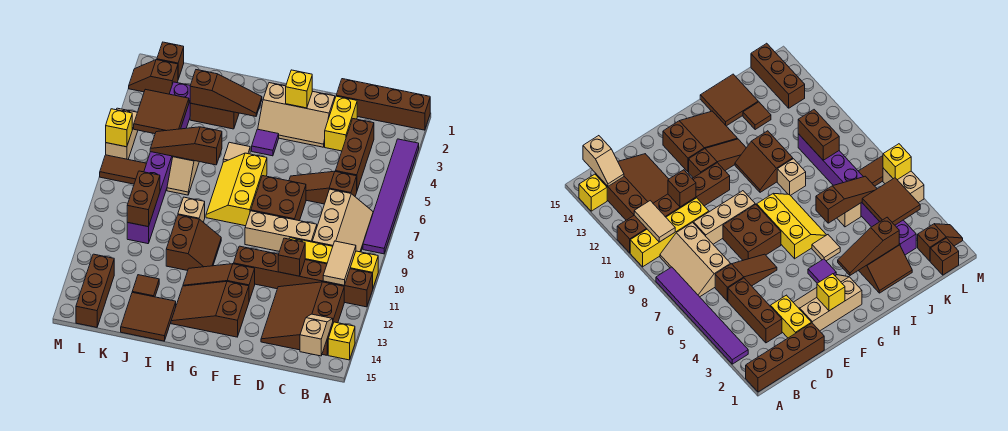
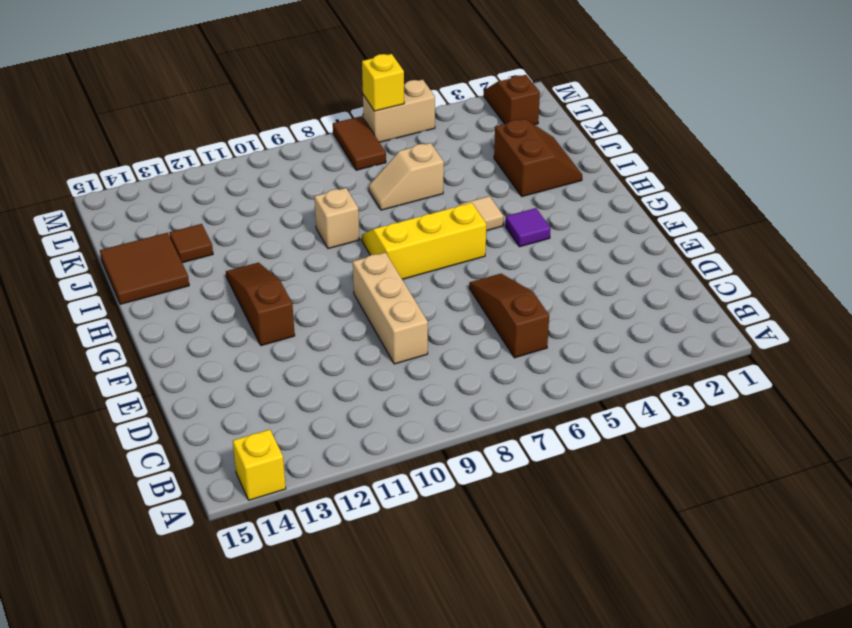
none -> brown 1x4 brick [336,79,430,130]
none -> purple 1x6 tile [363,139,419,254]
none -> yellow 1x4 brick [289,238,378,287]
none -> brown 1x6 brick [234,246,373,307]

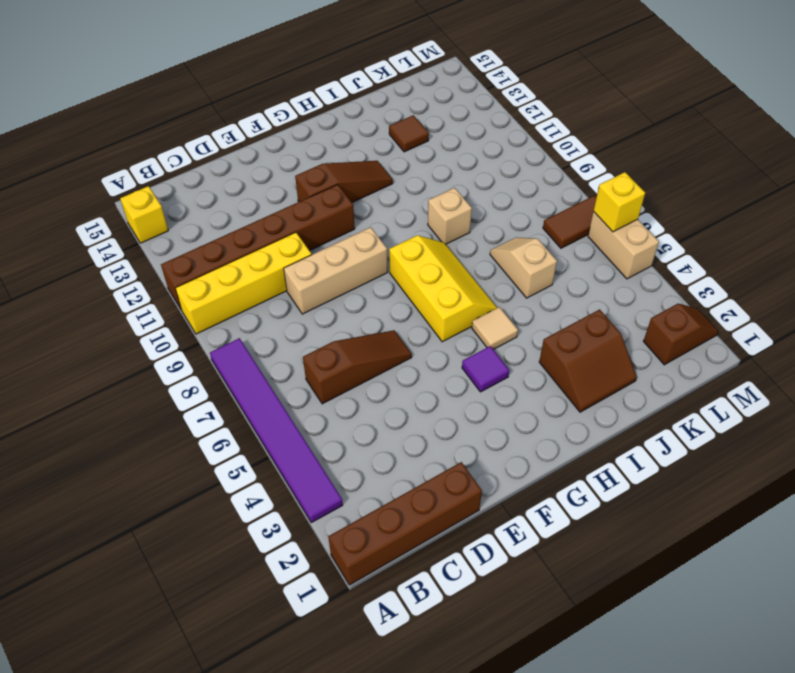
none -> tan 2x3 slope [312,189,373,252]
none -> brown 3x3 slope [261,282,344,355]
none -> brown 1x3 brick [336,119,374,190]
none -> yellow 1x2 brick [325,96,357,151]

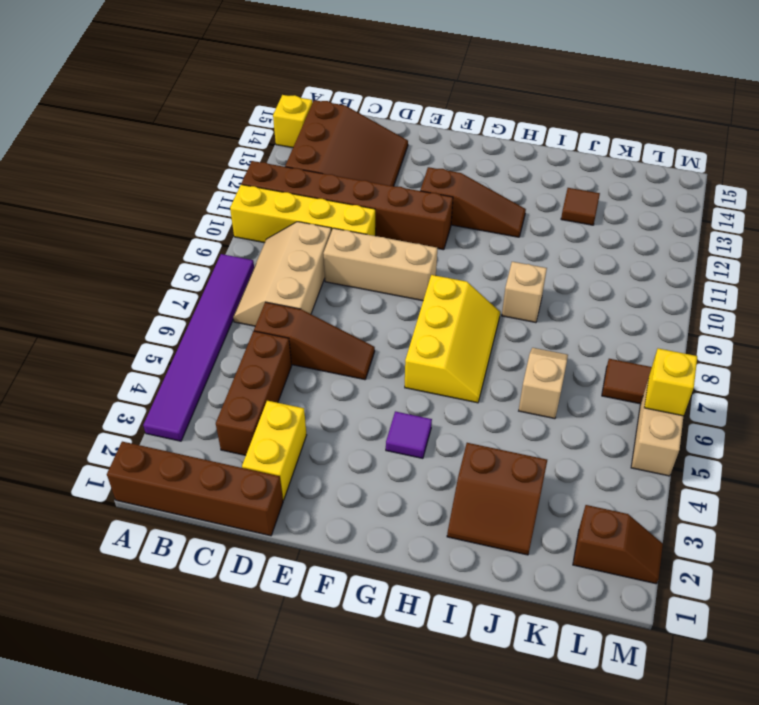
none -> tan 2x3 slope [258,83,335,147]
none -> brown 2x2 brick [251,176,306,221]
none -> brown 2x3 slope [171,281,249,337]
none -> tan 1x1 tile [223,142,250,162]

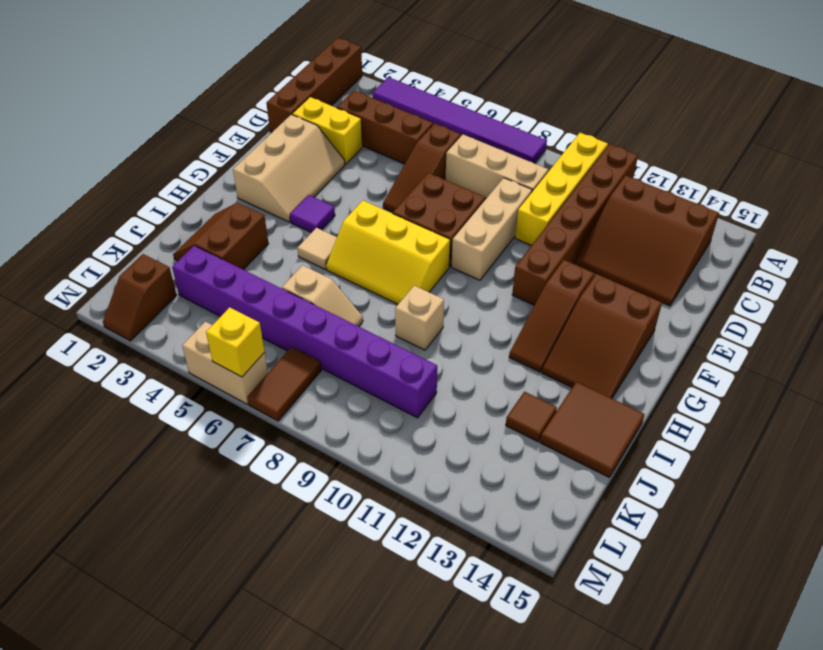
none -> yellow 1x1 brick [328,322,355,360]
none -> brown 2x2 slope [166,215,221,271]
none -> brown 1x1 brick [157,42,184,79]
none -> brown 1x3 brick [76,254,114,327]

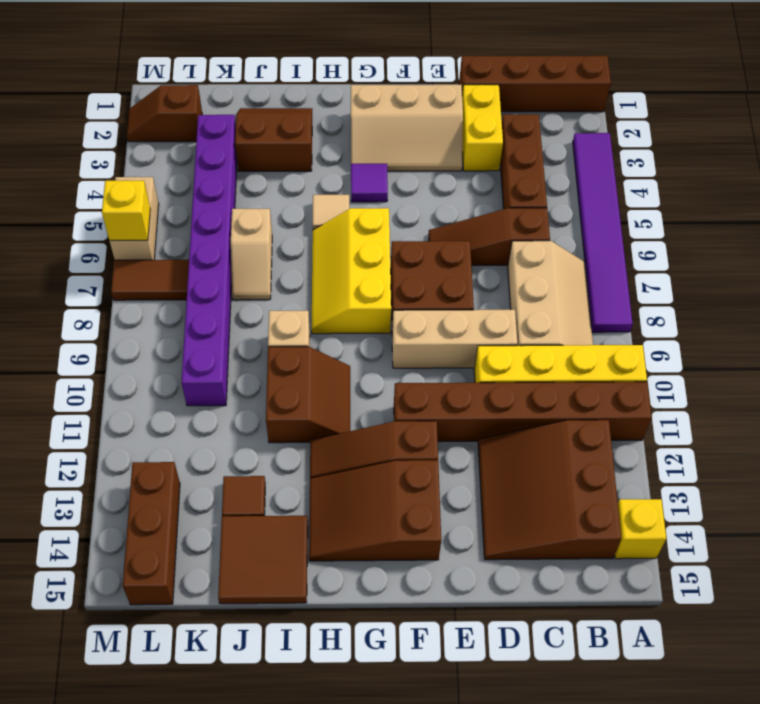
none -> brown 1x1 brick [157,42,184,79]
none -> tan 1x2 tile [323,241,356,285]
none -> tan 1x2 slope [300,314,333,356]
none -> brown 1x1 brick [278,238,305,276]

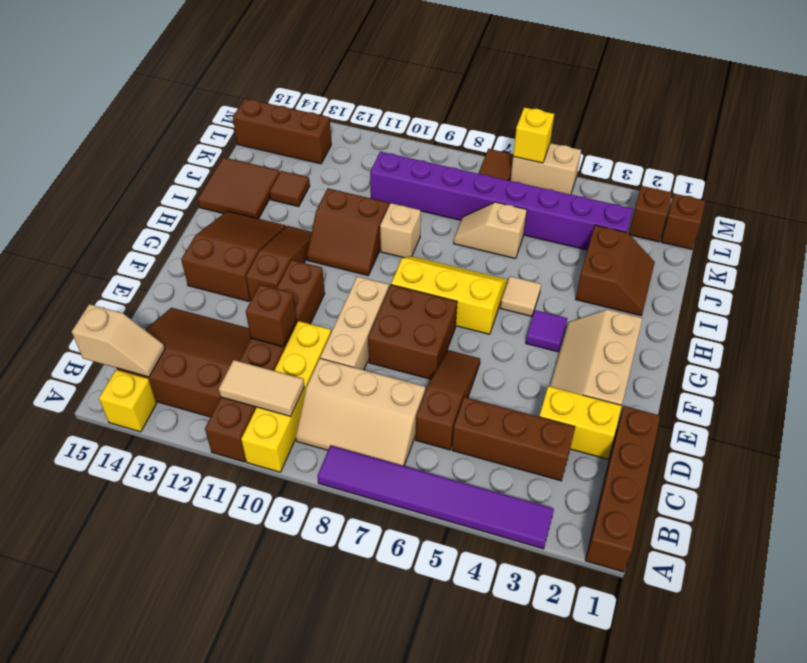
none -> yellow 1x1 brick [286,70,312,108]
none -> brown 1x3 slope [190,70,262,116]
none -> brown 1x3 slope [150,127,222,165]
none -> brown 2x2 tile [134,89,189,134]

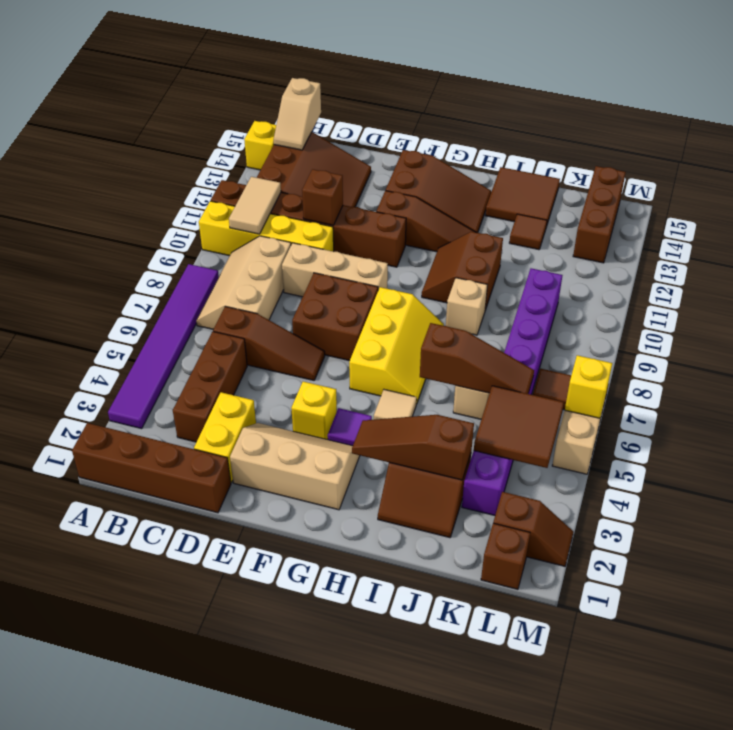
yellow 1x1 brick [291,382,337,440] -> yellow 1x1 brick moved to [286,70,312,108]
none -> brown 1x2 brick [127,171,160,227]

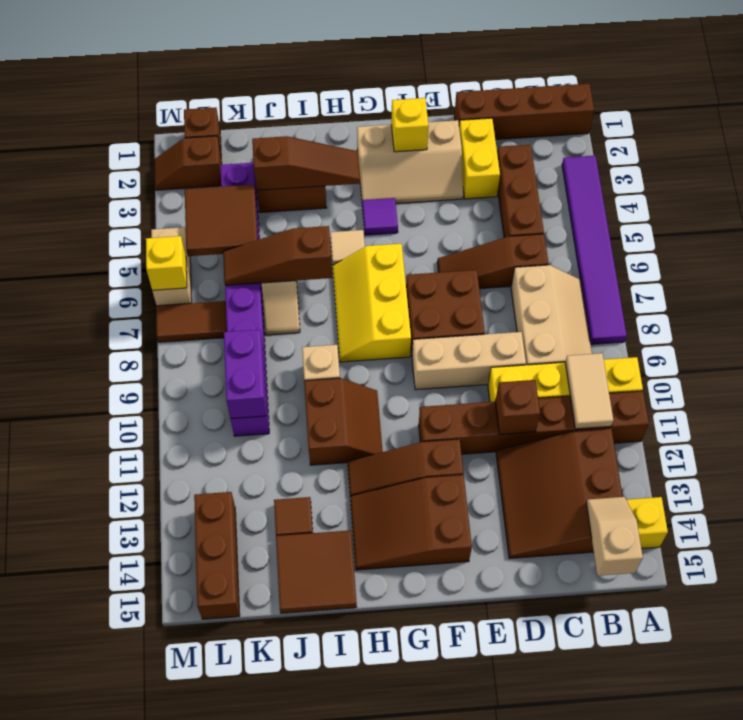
purple 1x2 brick [224,330,267,419] -> brown 1x2 brick [127,171,160,227]

